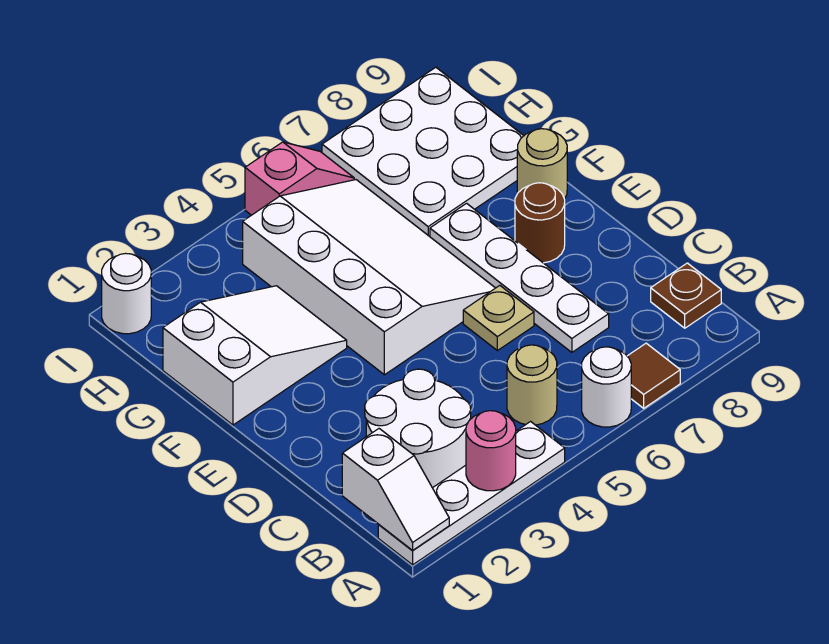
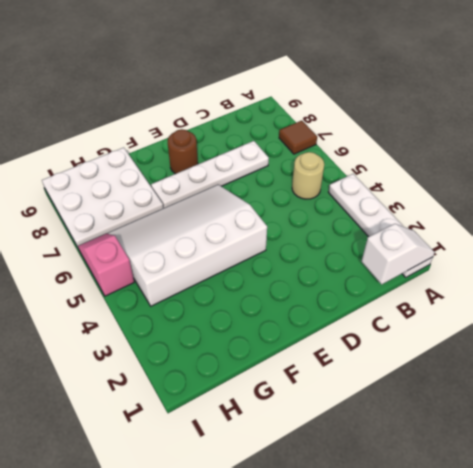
none -> white 1x1 round brick [582,347,631,427]
none -> white 2x2 round brick [365,369,471,488]
none -> brown 1x1 plate [651,263,721,328]

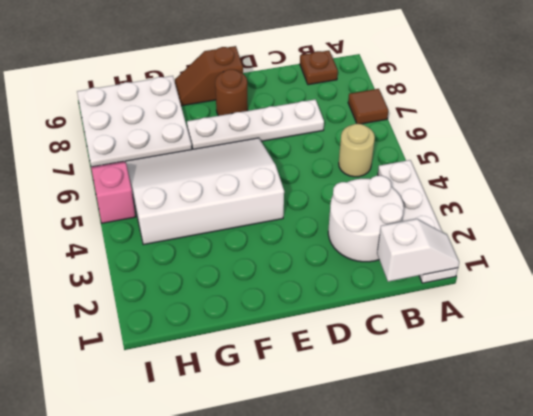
brown 1x2 slope [175,46,243,106] -> tan 1x1 round brick [517,129,567,199]
none -> white 1x1 round brick [582,347,631,427]
none -> tan 1x1 plate [463,286,534,351]
none -> white 2x3 slope [163,286,347,425]

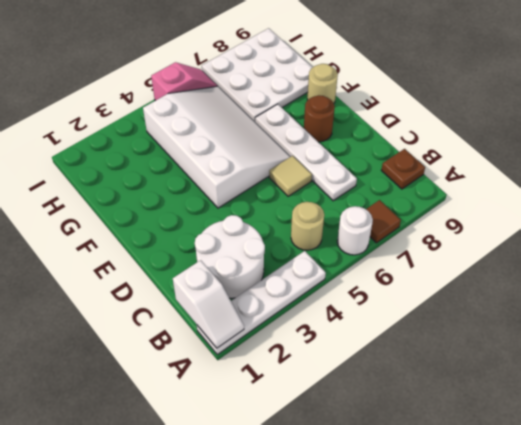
tan 1x1 tile [269,156,312,196] -> tan 1x1 plate [463,286,534,351]
none -> white 2x3 slope [163,286,347,425]
none -> white 1x1 round brick [102,253,151,334]
none -> pink 1x1 round brick [466,411,516,491]

